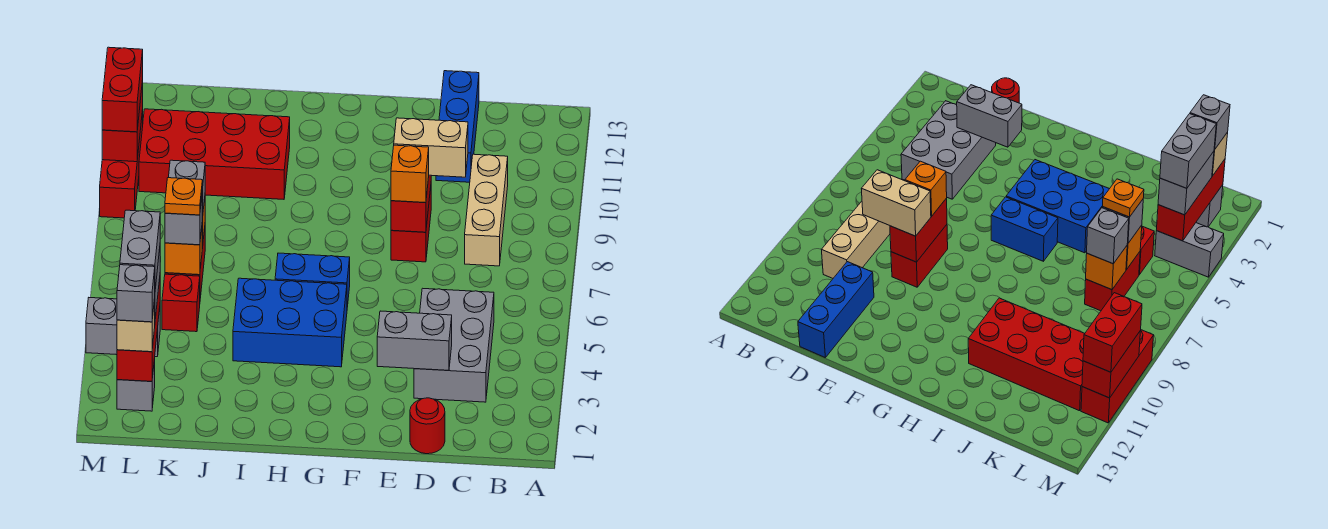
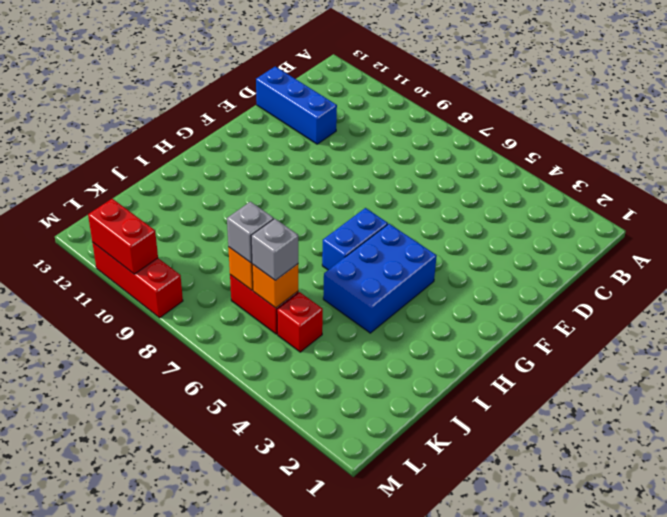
none -> grey 2x3 brick [414,288,494,402]
none -> tan 1x3 brick [465,154,508,266]
none -> red 1x1 round brick [410,398,445,454]

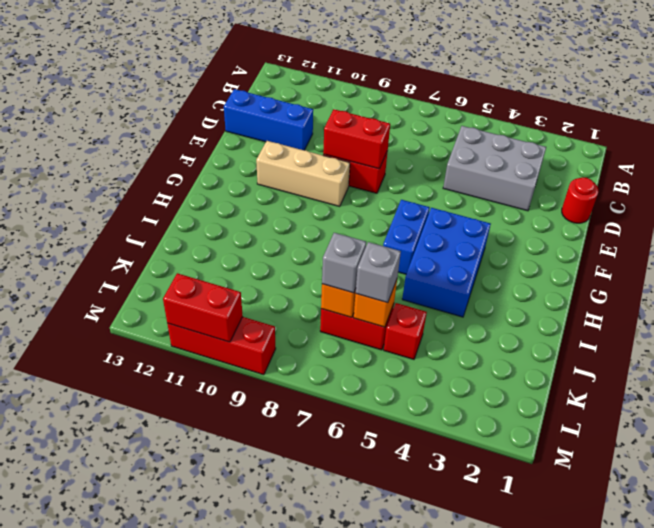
tan 1x3 brick [256,141,350,206] -> tan 1x3 brick moved to [465,154,508,266]
none -> red 2x4 brick [139,109,290,199]
none -> grey 1x1 brick [117,359,155,411]
none -> grey 1x2 brick [86,298,160,357]

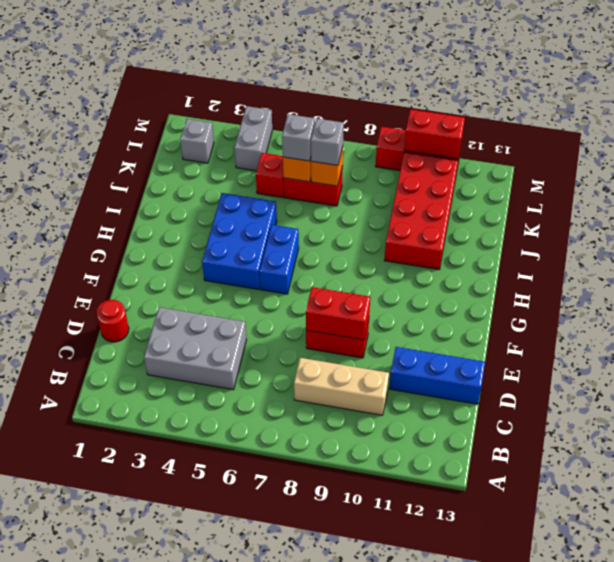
none -> grey 1x2 brick [377,311,452,370]
none -> red 1x3 brick [117,279,160,381]
none -> tan 1x2 brick [394,118,468,177]

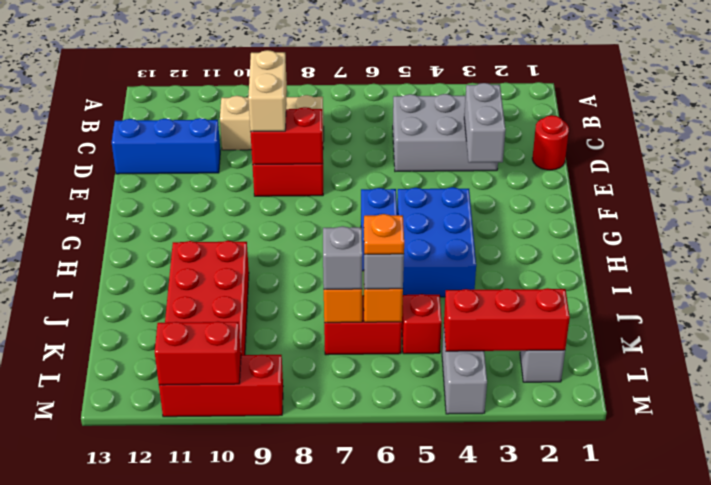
none -> orange 1x1 brick [391,145,429,203]
none -> tan 1x1 brick [117,299,155,352]
none -> grey 1x2 brick [1158,152,1214,215]

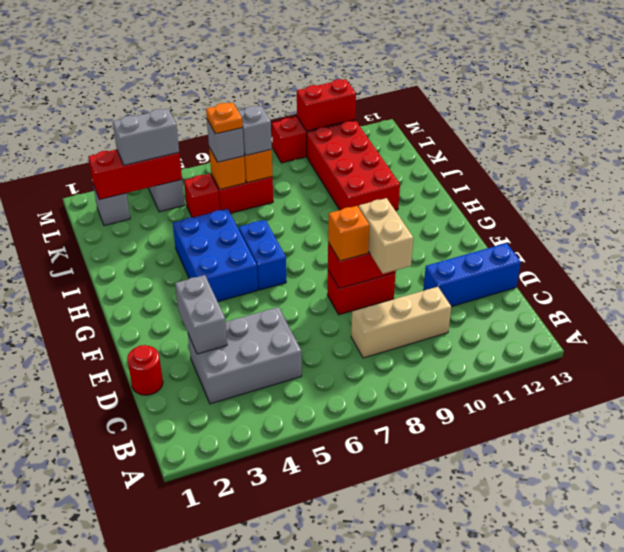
none -> tan 1x1 brick [117,299,155,352]
none -> red 1x2 brick [102,47,143,132]
none -> grey 1x1 brick [117,265,155,322]

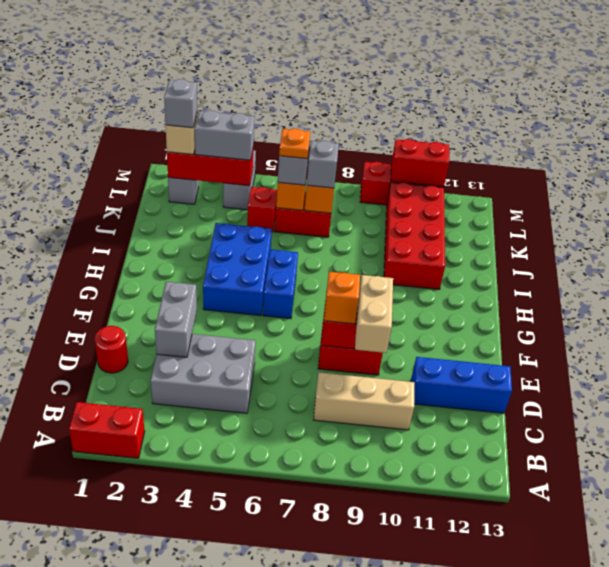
red 1x2 brick [69,402,145,458] -> red 1x2 brick moved to [102,47,143,132]
none -> grey 1x2 brick [120,210,160,289]

